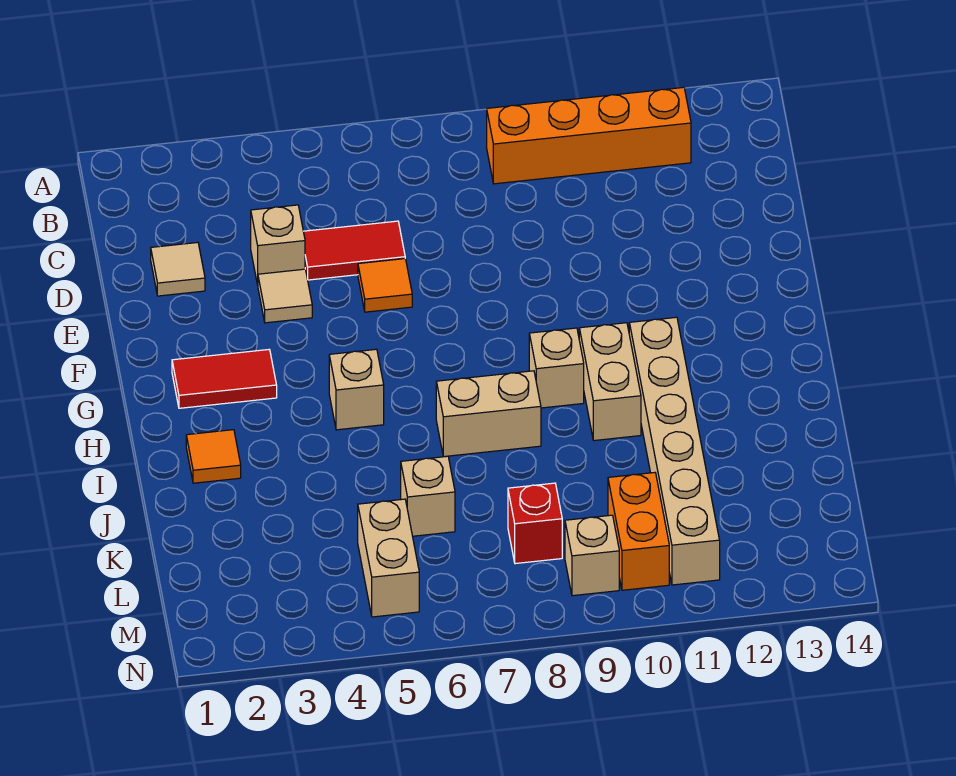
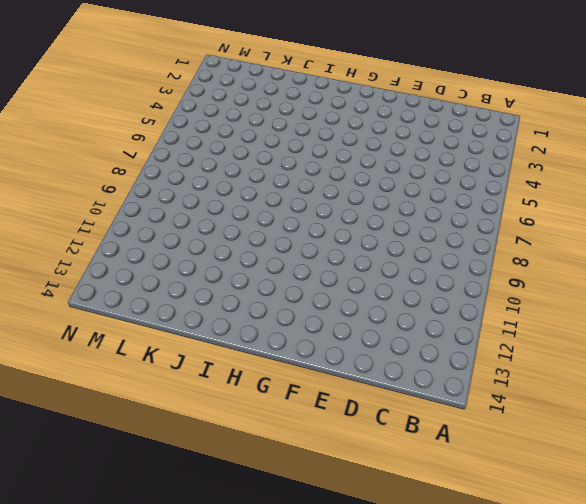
none -> orange 1x4 brick [487,87,691,184]
none -> tan 1x1 tile [151,242,205,296]
none -> tan 1x1 brick [251,205,305,285]

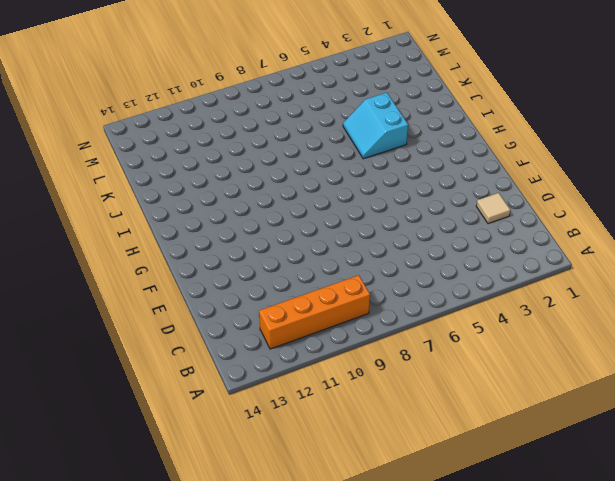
cyan 2x2 slope [343,93,408,159] -> none
none -> tan 1x1 brick [251,205,305,285]
none -> red 1x2 tile [303,221,405,280]
none -> tan 1x1 tile [258,269,312,323]

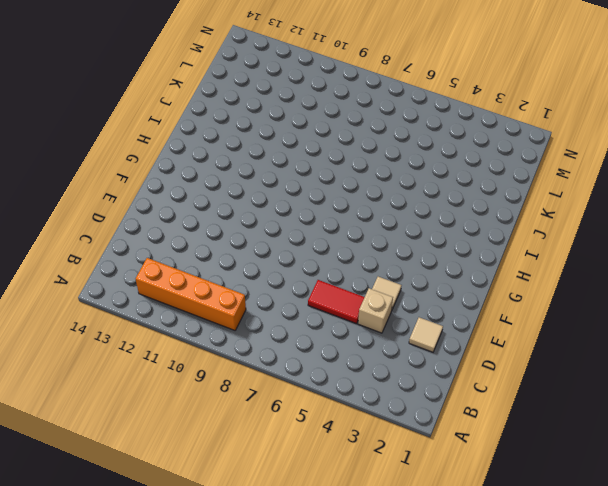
none -> orange 1x1 tile [358,259,412,312]
none -> red 1x2 tile [172,350,277,408]
none -> tan 1x1 brick [329,349,384,430]

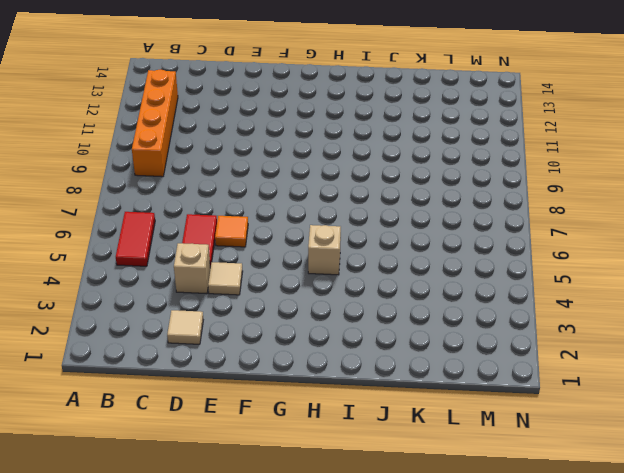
red 1x2 tile [116,212,155,266] -> red 1x2 tile moved to [172,350,277,408]
none -> tan 1x1 brick [529,328,584,408]
none -> tan 1x2 brick [579,323,641,441]
none -> tan 1x6 brick [629,317,720,585]

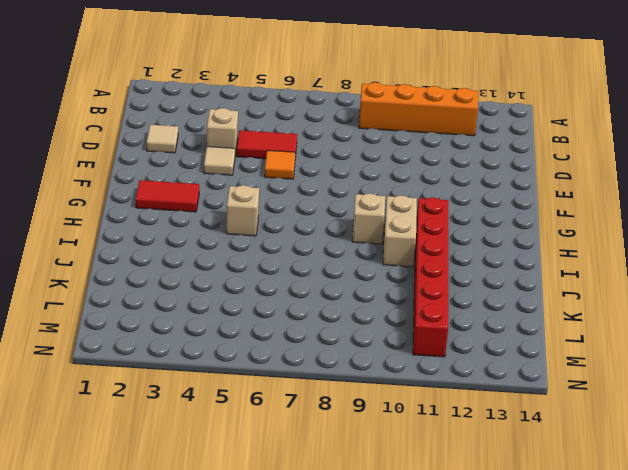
red 1x6 brick [413,198,448,357] -> tan 1x6 brick [629,317,720,585]
none -> orange 1x1 tile [186,430,241,483]
none -> tan 1x2 brick [436,371,541,457]
none -> tan 1x1 brick [401,456,455,536]

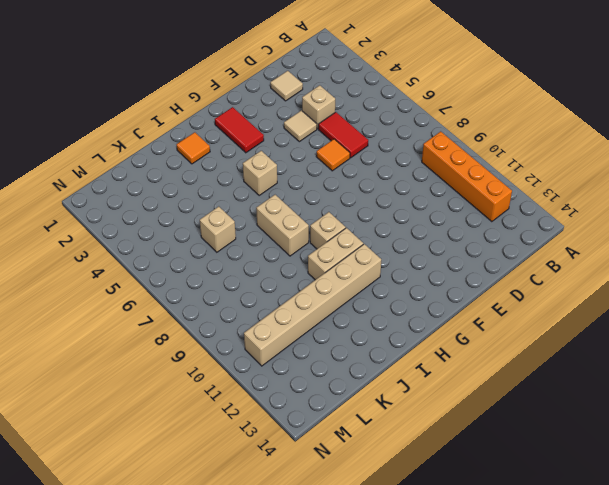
none -> tan 1x2 brick [358,499,419,617]
none -> red 1x1 brick [508,483,562,564]
none -> orange 1x2 brick [608,473,669,590]

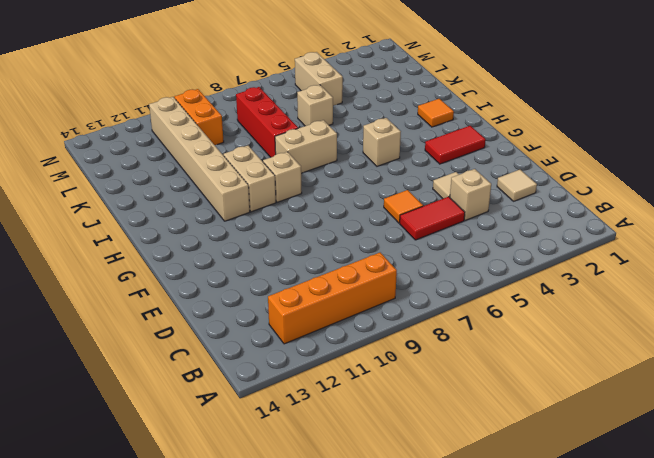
red 1x3 brick [236,87,298,157] -> red 1x1 brick [508,483,562,564]
none -> tan 1x1 brick [565,515,619,596]

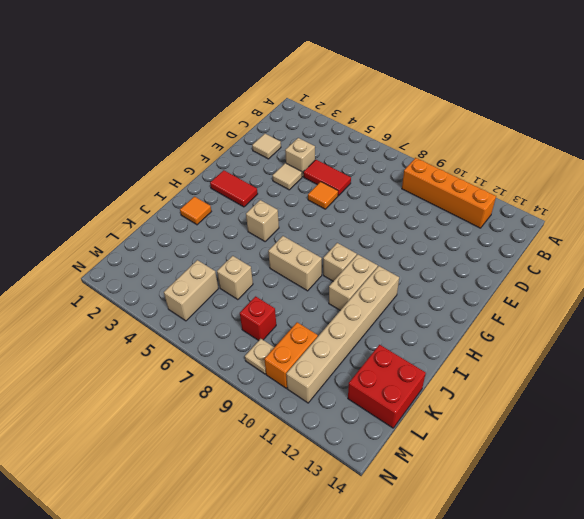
red 2x2 brick [348,345,426,428] -> none
tan 1x1 plate [245,339,274,374] -> tan 1x1 brick [565,515,619,596]

